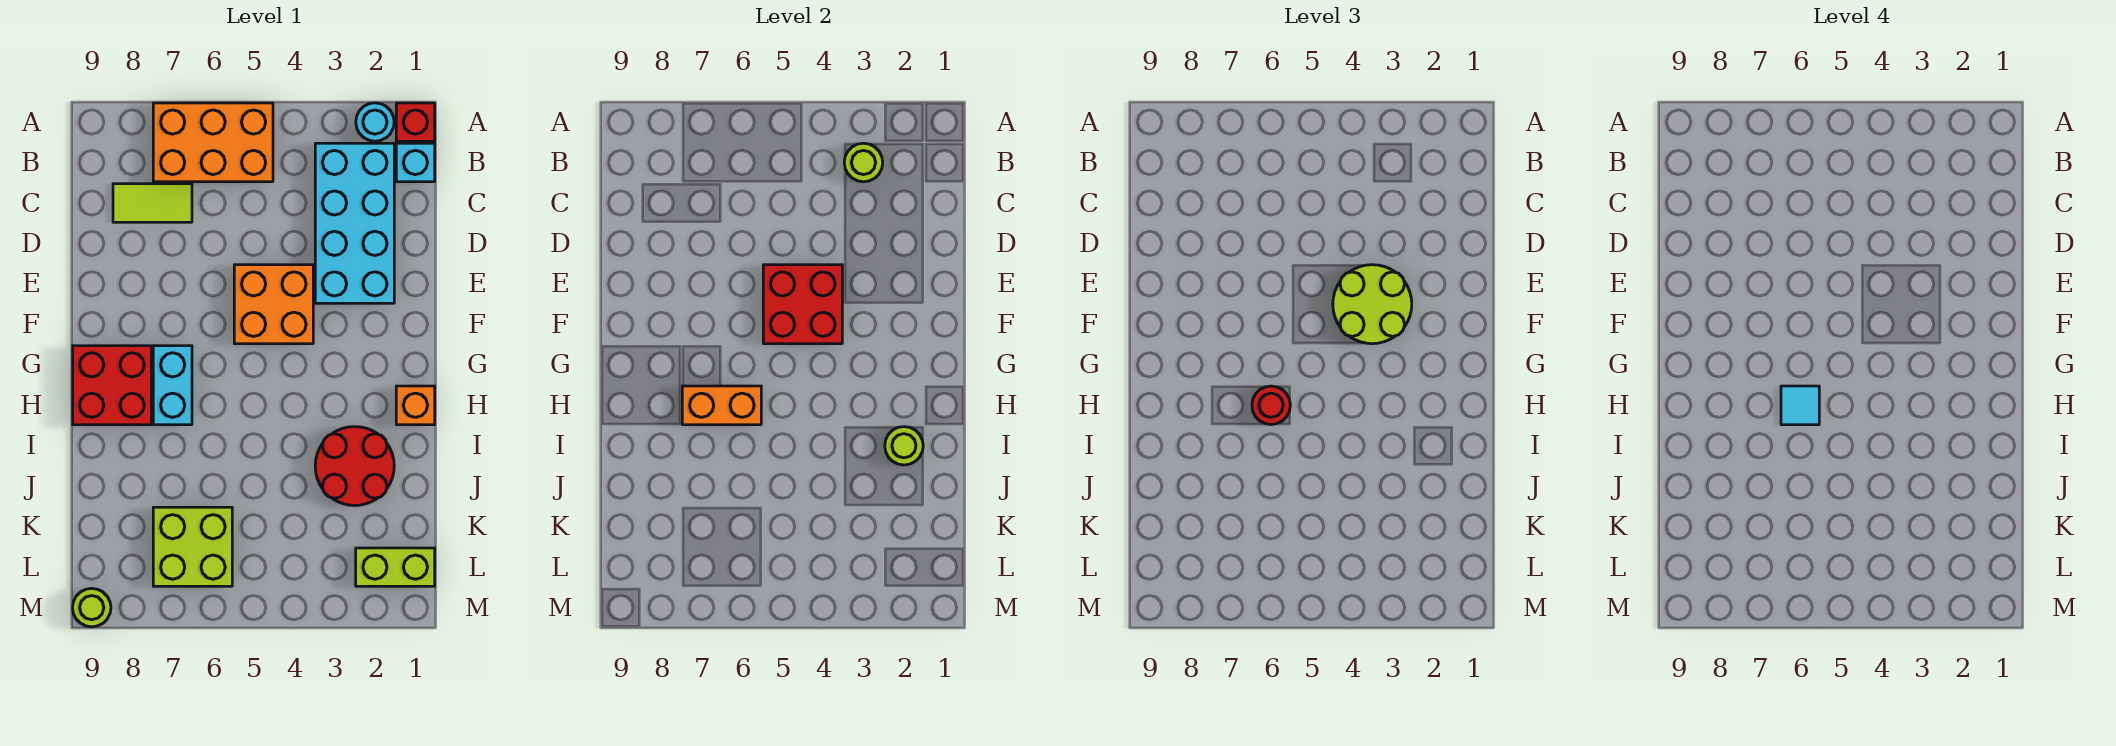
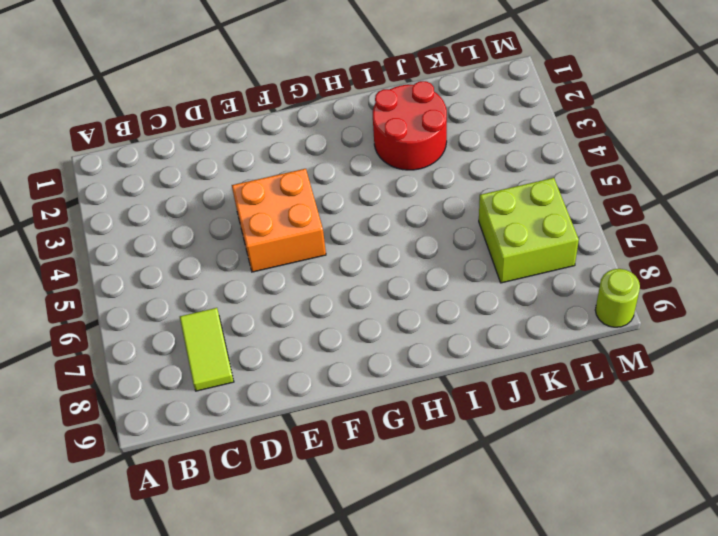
none -> red 1x1 brick [396,103,435,141]
none -> cyan 1x1 round brick [356,103,394,141]
none -> orange 2x3 brick [153,103,273,182]

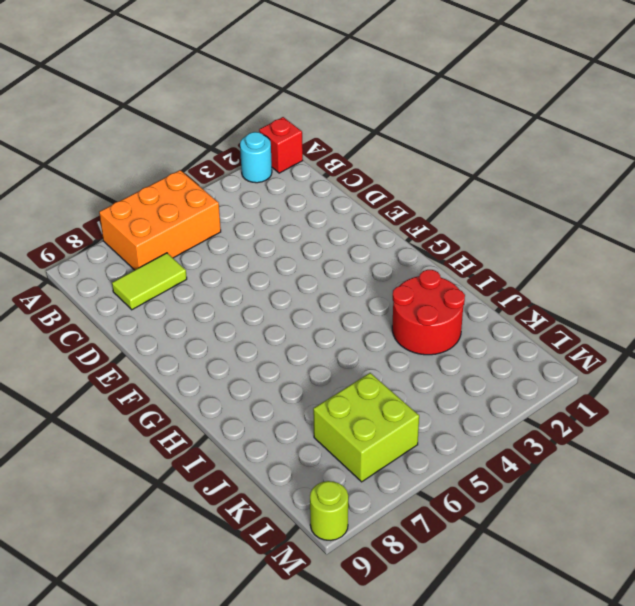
none -> cyan 1x1 brick [396,143,435,182]
none -> cyan 2x4 brick [315,143,394,303]
none -> orange 2x2 brick [234,265,313,344]

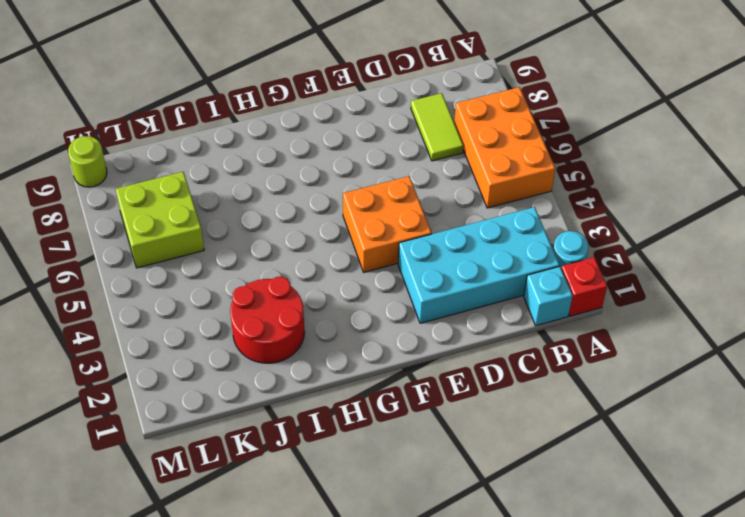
none -> cyan 1x2 brick [153,346,192,425]
none -> red 2x2 brick [73,346,151,425]
none -> orange 1x1 brick [396,386,435,425]

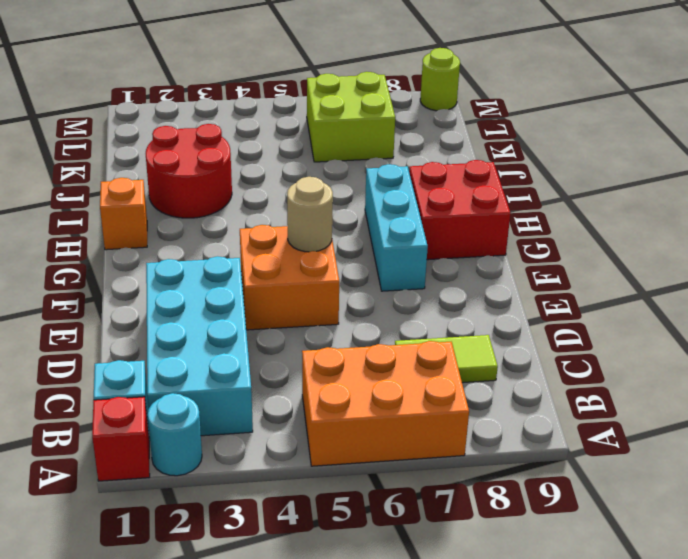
tan 1x1 round brick [287,177,333,252] -> red 2x2 brick [763,265,842,344]
cyan 1x3 brick [365,164,428,291] -> cyan 1x2 brick [153,346,192,425]
none -> lime 1x2 brick [356,548,435,586]
none -> lime 1x1 round brick [844,143,883,182]
none -> orange 1x2 brick [682,386,761,425]

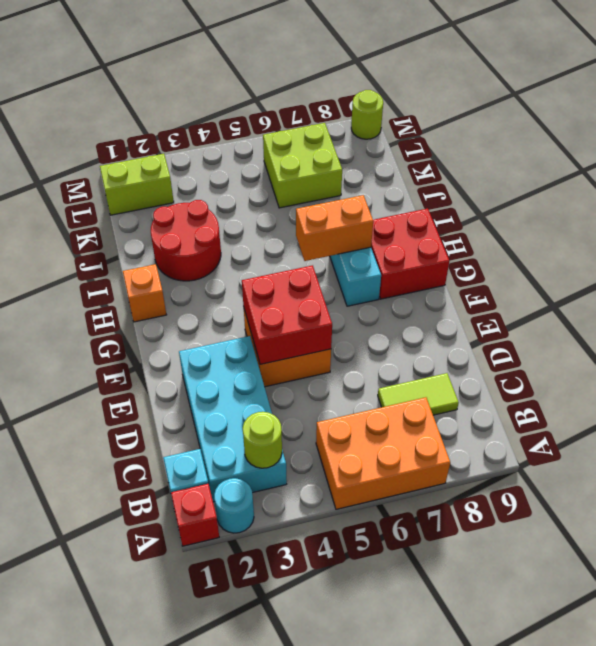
none -> lime 1x1 round brick [885,427,923,465]
none -> lime 2x2 round brick [1333,265,1412,344]
none -> red 1x1 round brick [1252,386,1290,425]

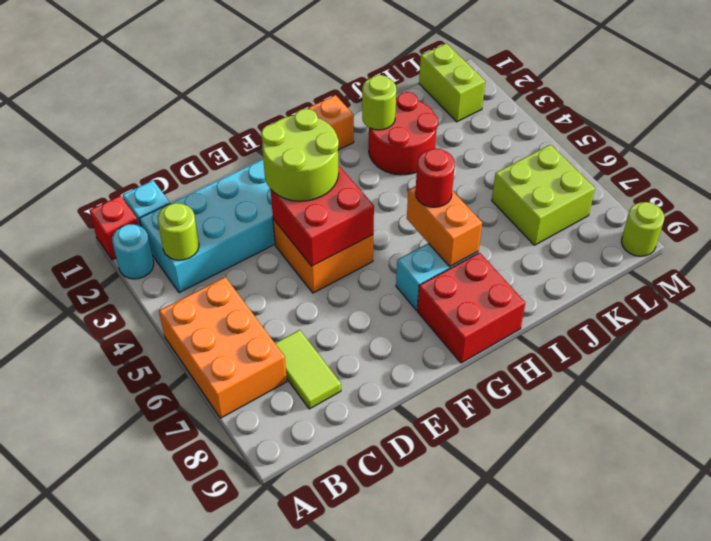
none -> cyan 1x1 tile [1781,386,1819,425]

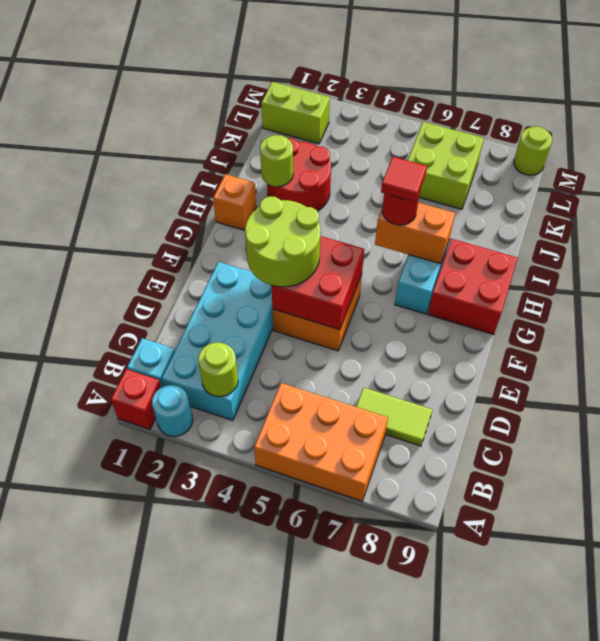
red 1x1 tile [381,157,427,202] -> cyan 1x1 tile [1781,386,1819,425]

